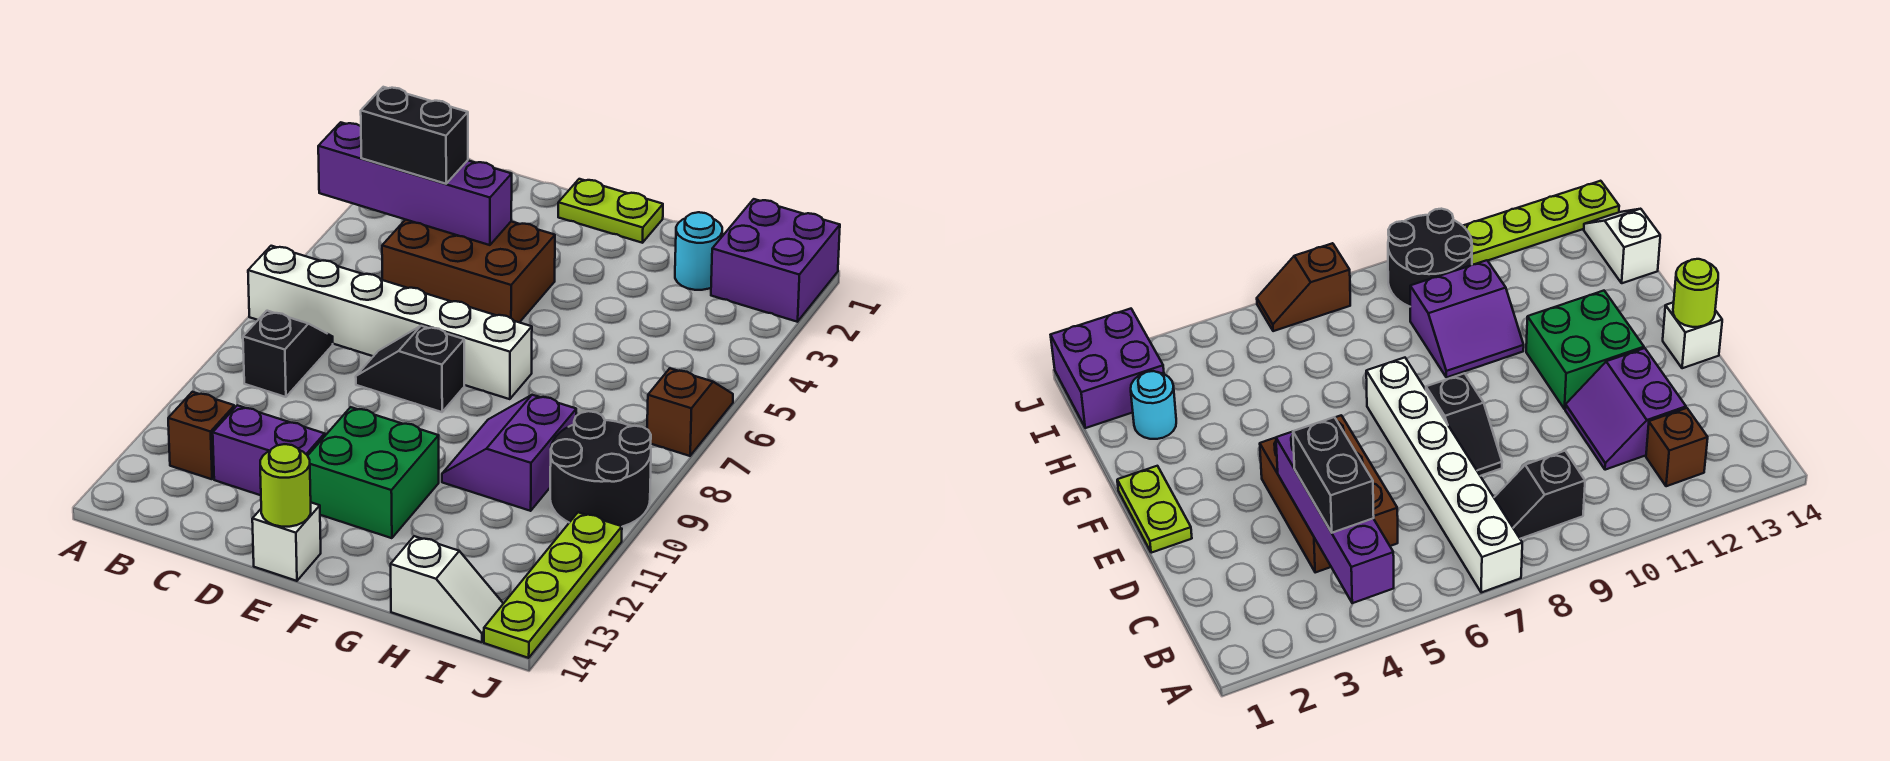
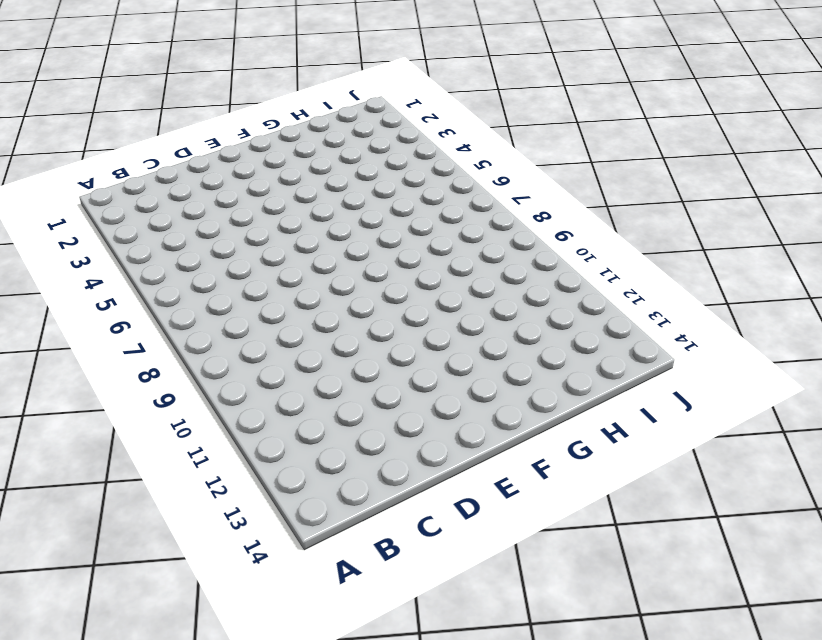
none -> white 1x6 brick [248,246,532,399]
none -> black 1x2 slope [243,311,333,397]
none -> brown 1x1 brick [168,392,235,479]

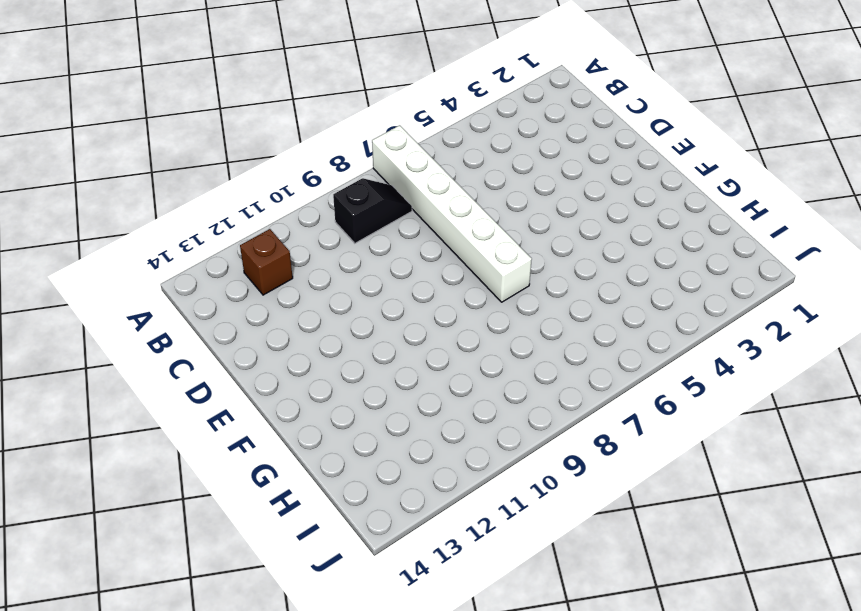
none -> brown 2x3 brick [382,220,555,322]
none -> purple 2x2 slope [213,405,326,495]
none -> black 1x2 slope [356,326,464,412]

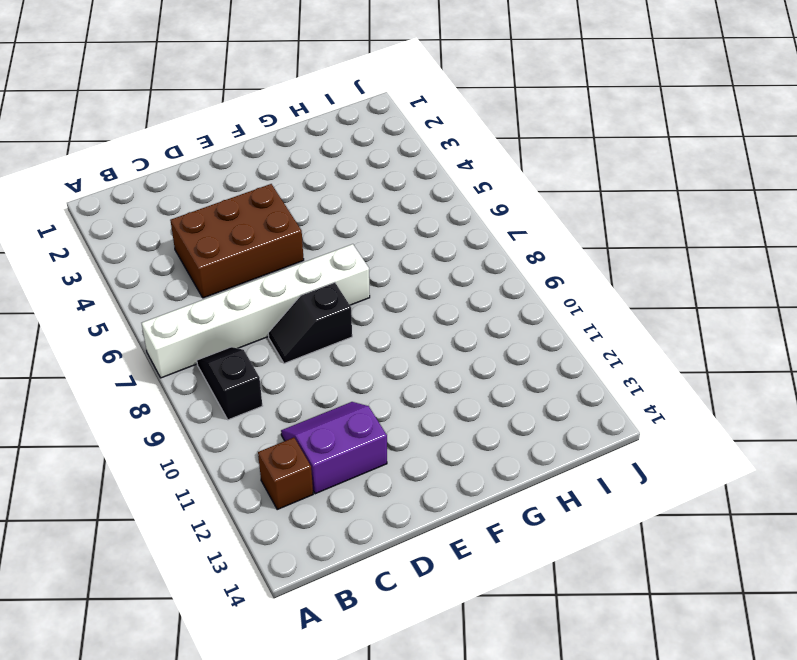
none -> lime 1x2 plate [558,179,663,243]
none -> green 2x2 brick [308,407,439,538]
none -> white 1x1 brick [252,503,321,581]

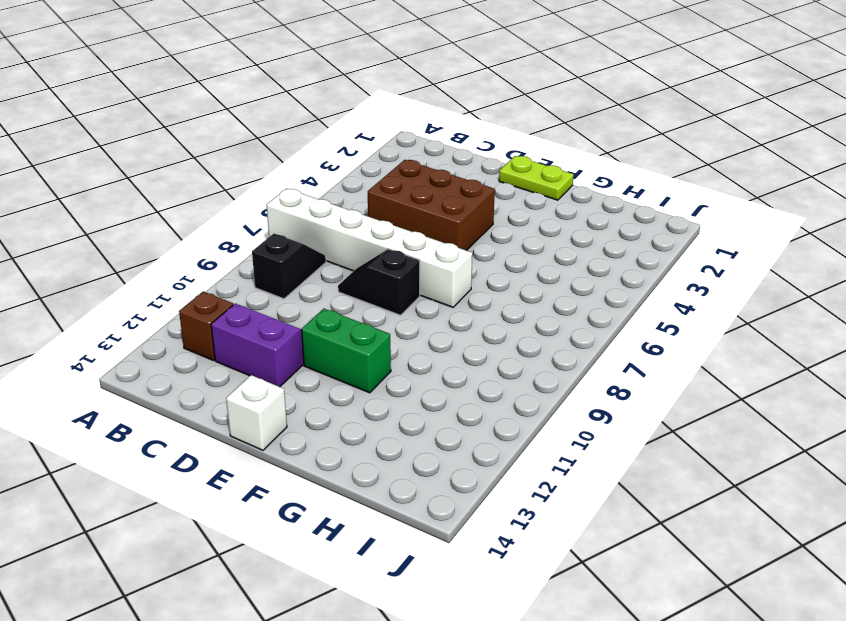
green 1x2 brick [302,309,391,393] -> green 2x2 brick [308,407,439,538]
none -> purple 2x2 slope [442,395,576,511]
none -> cyan 1x1 round brick [675,212,722,290]
none -> white 1x2 slope [391,536,503,642]

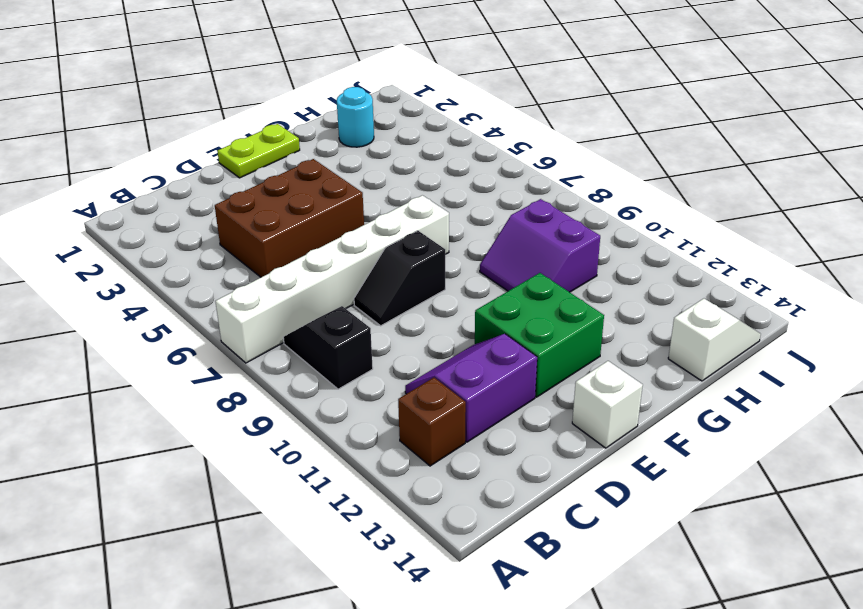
none -> purple 2x2 brick [711,199,840,322]
none -> black 2x2 round brick [550,411,651,527]
none -> brown 1x2 slope [647,368,733,456]

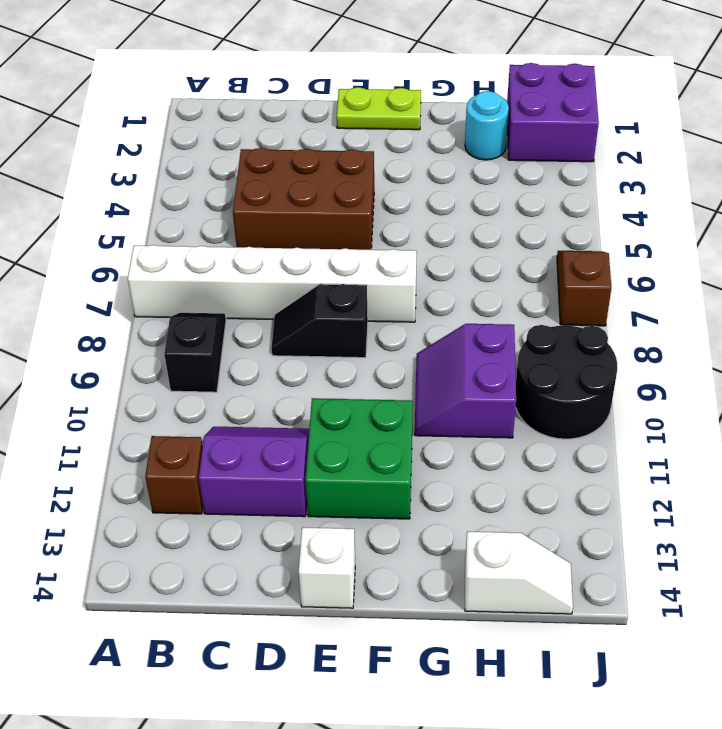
none -> lime 1x4 plate [484,512,622,658]
none -> purple 1x4 brick [318,122,512,245]
none -> lime 1x1 round brick [260,444,311,527]

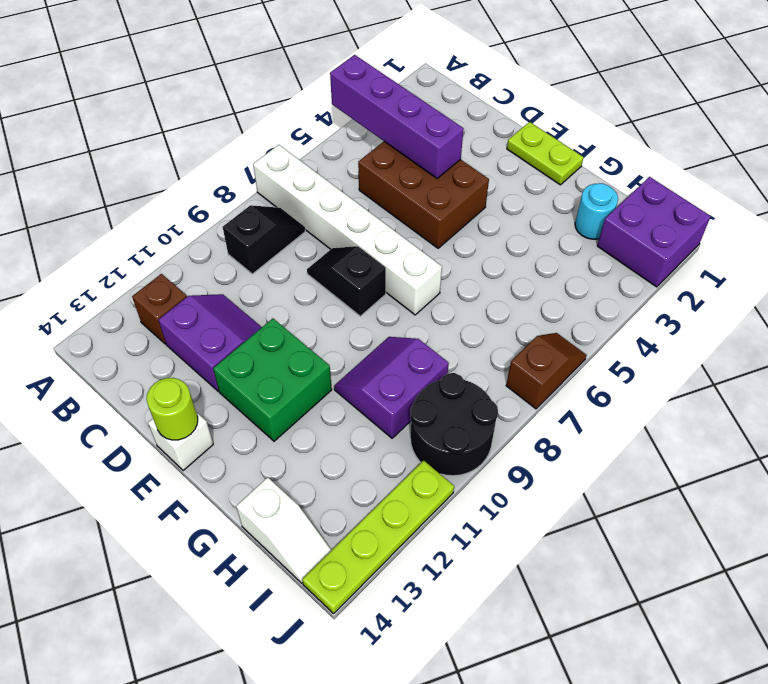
none -> black 1x2 brick [361,87,468,184]

